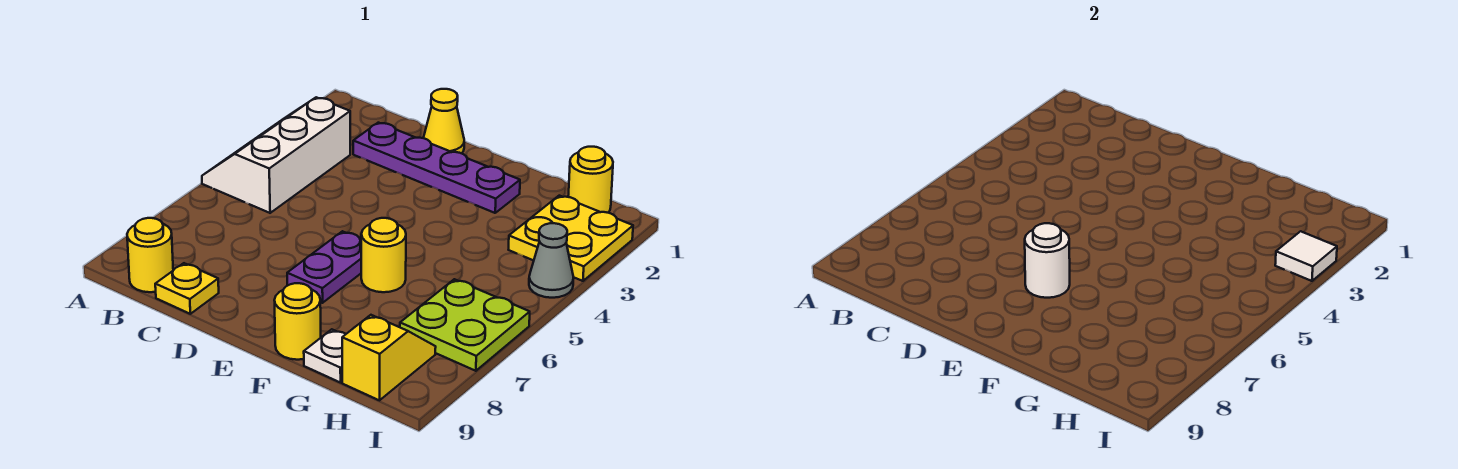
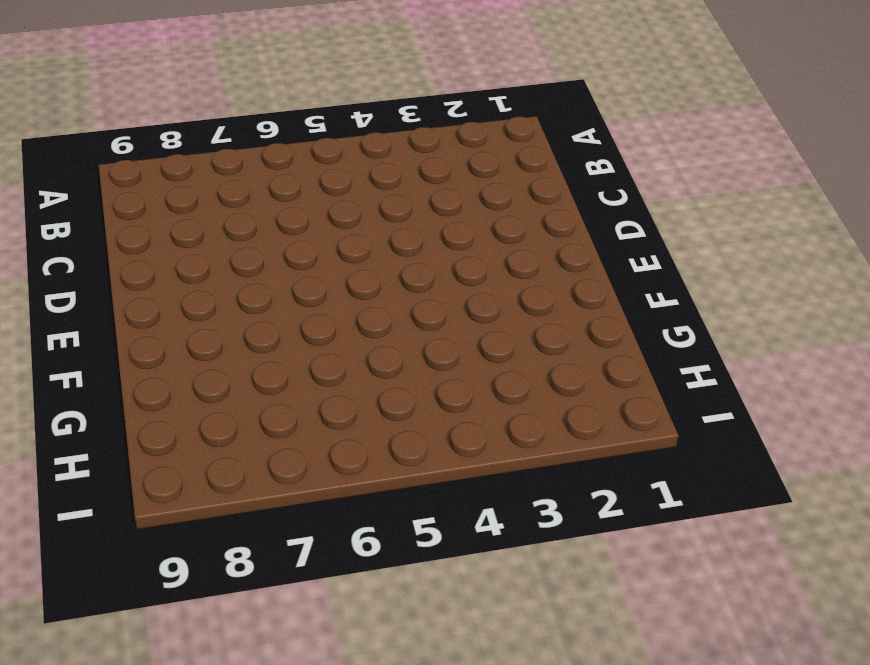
none -> white 2x3 slope [202,97,350,213]
none -> yellow 1x1 round brick [127,218,173,292]
none -> purple 1x4 plate [353,123,520,213]

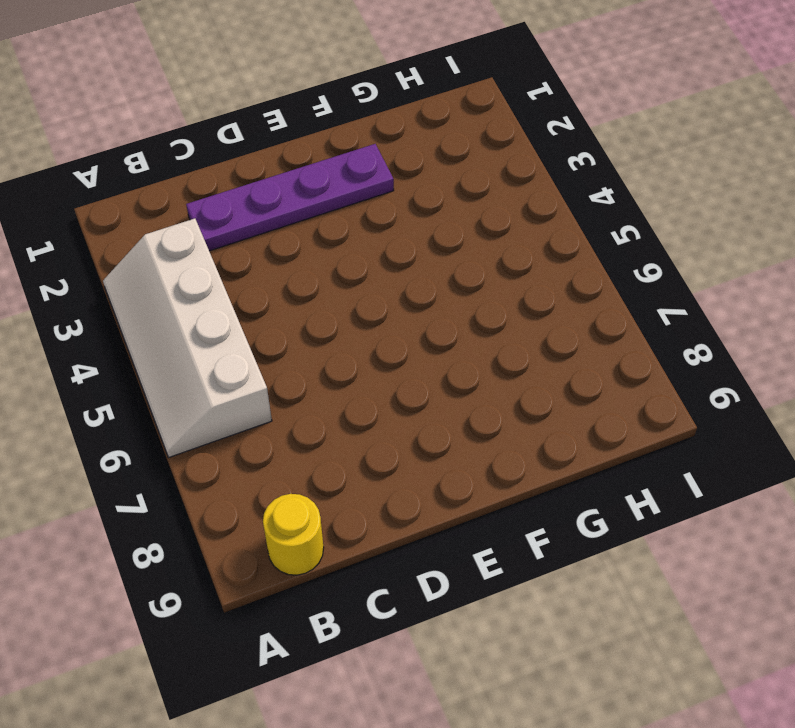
white 2x4 slope [103,219,272,457] -> white 2x3 slope [202,97,350,213]
none -> yellow 1x1 plate [155,263,219,314]
none -> yellow 1x1 cone [424,89,464,153]
none -> purple 1x2 plate [287,231,361,303]

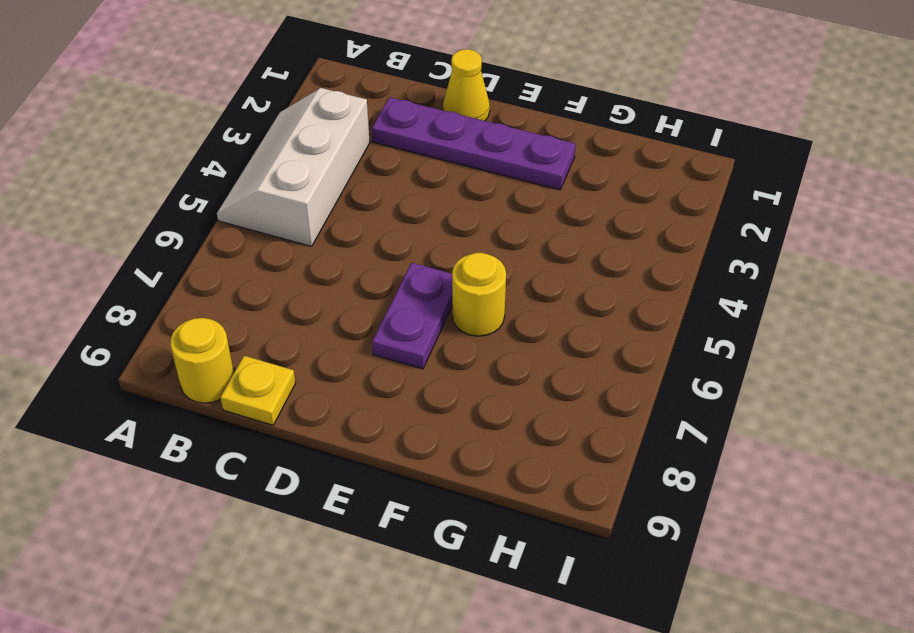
none -> yellow 1x1 round brick [274,283,321,360]
none -> white 1x1 plate [304,329,346,383]
none -> yellow 1x1 round brick [568,147,613,213]

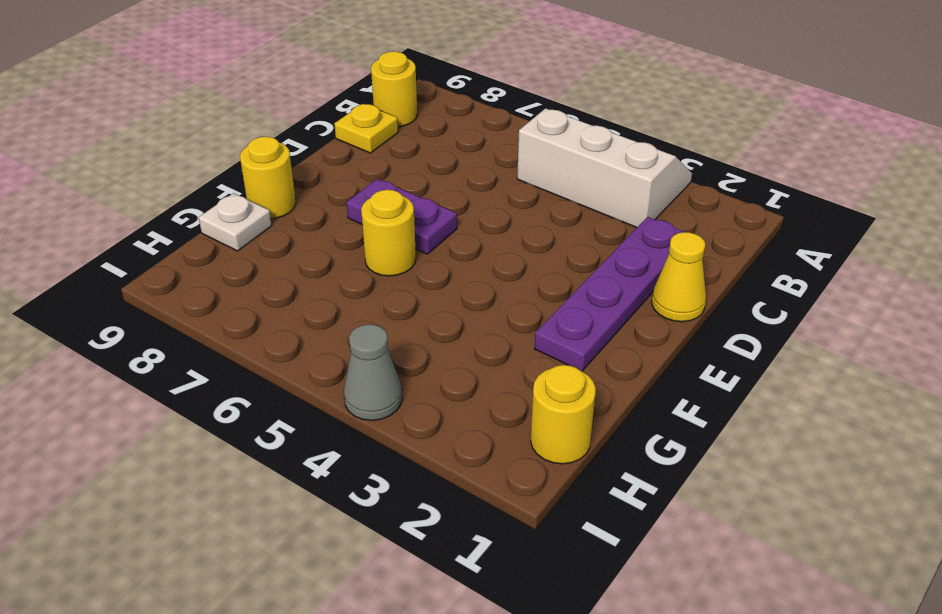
none -> yellow 2x2 plate [509,196,633,281]
none -> lime 2x2 plate [400,279,530,371]
none -> yellow 1x2 slope [342,315,436,400]

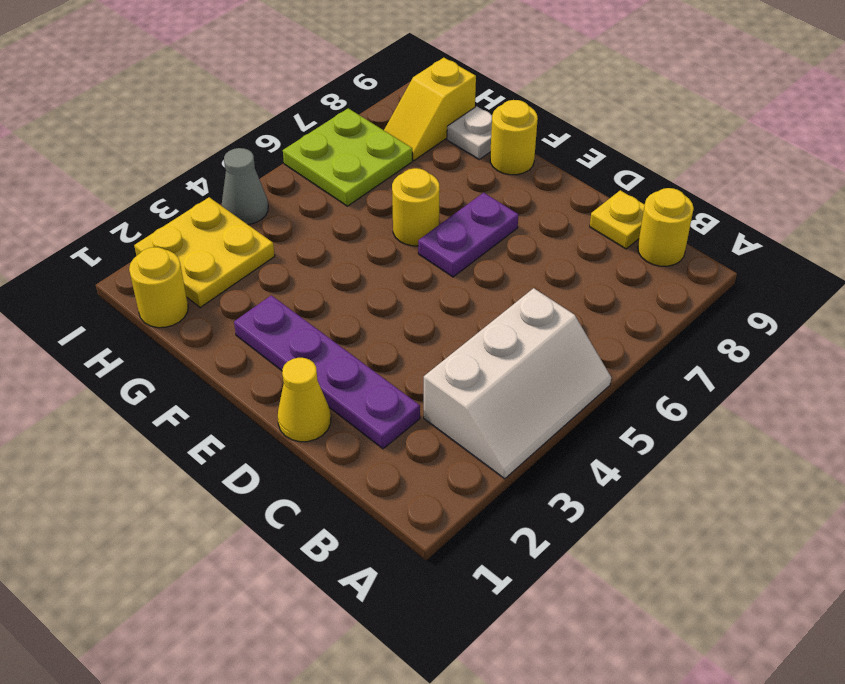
none -> white 1x1 round brick [1025,223,1070,298]
none -> white 1x1 tile [1275,231,1337,281]

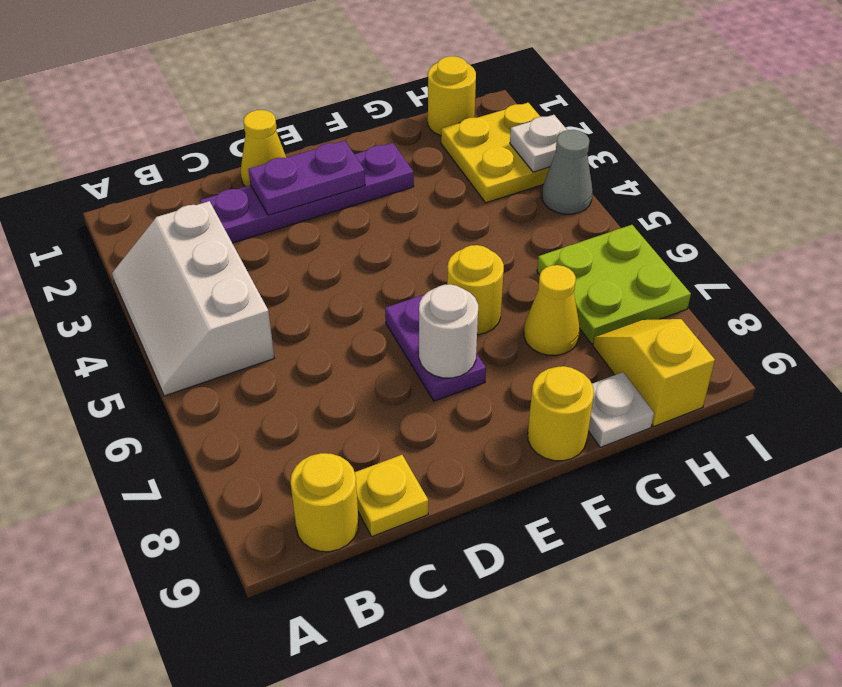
purple 1x2 plate [248,141,365,215] -> none
yellow 1x1 cone [524,265,580,356] -> none
white 1x1 plate [510,115,567,172] -> white 1x1 tile [1275,231,1337,281]

